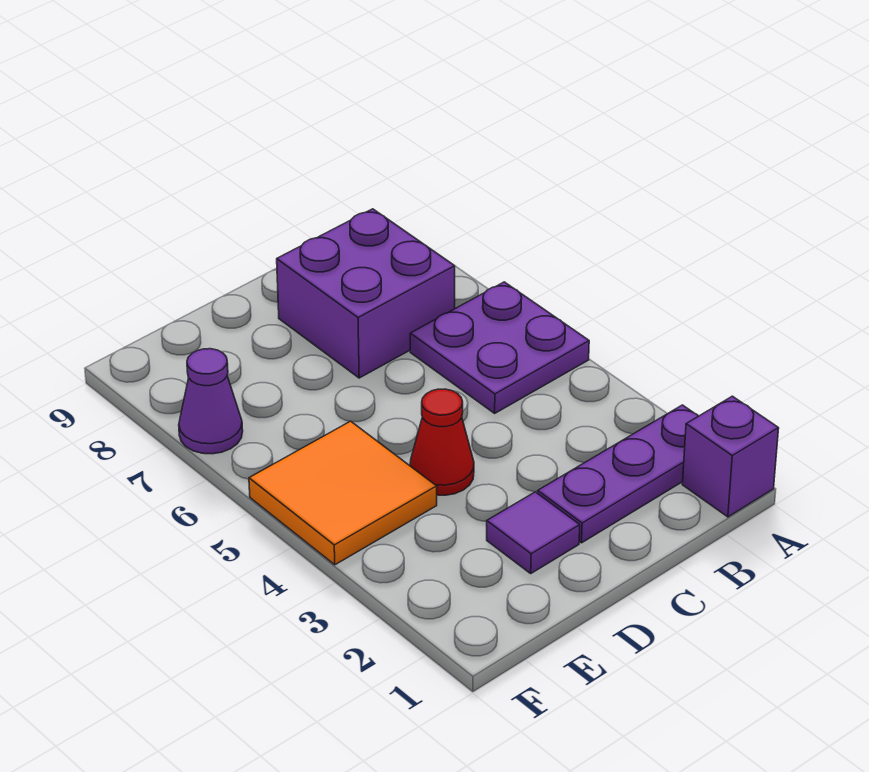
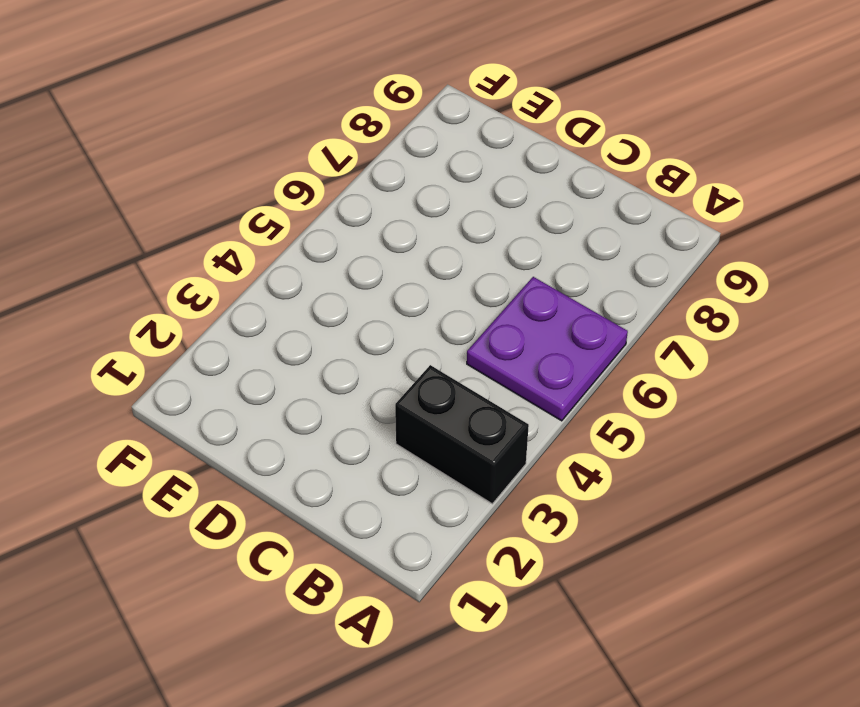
black 1x2 brick [395,365,529,504] -> none
none -> purple 1x1 brick [682,396,779,517]
none -> purple 1x3 plate [538,405,698,543]

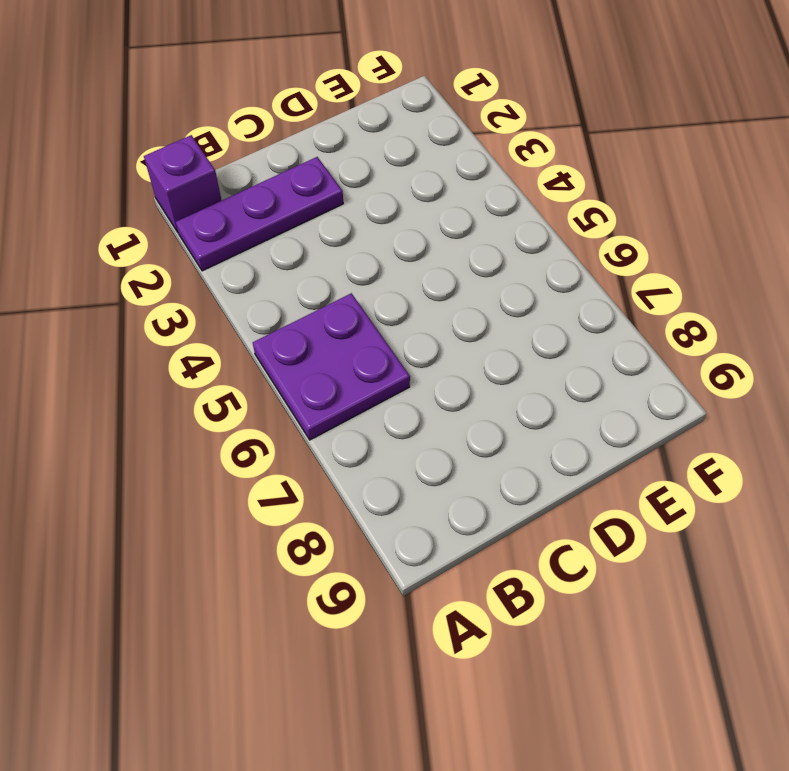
none -> purple 2x2 brick [277,209,455,378]
none -> purple 1x1 tile [487,492,580,573]

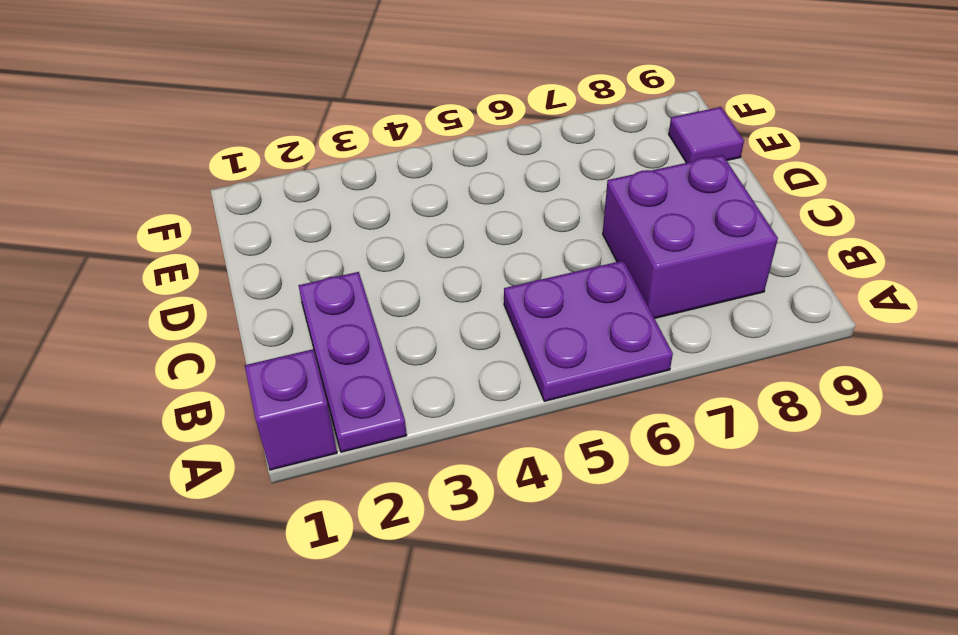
purple 1x1 tile [669,107,744,163] -> purple 1x1 tile moved to [487,492,580,573]
none -> red 1x1 cone [410,389,474,495]
none -> orange 2x2 tile [249,421,437,565]

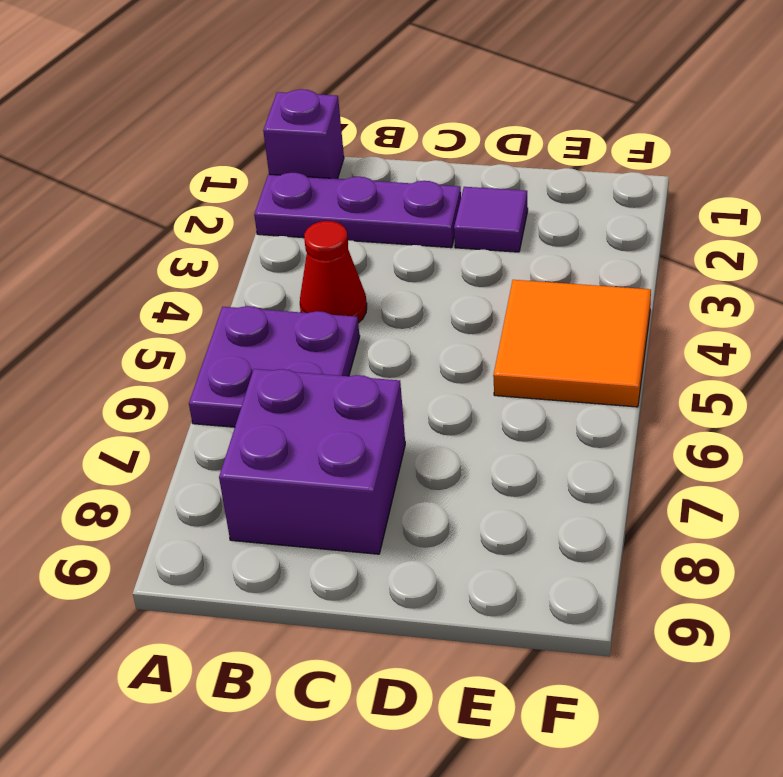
red 1x1 cone [300,221,367,323] -> red 1x1 cone moved to [410,389,474,495]
none -> purple 1x1 cone [179,349,243,454]

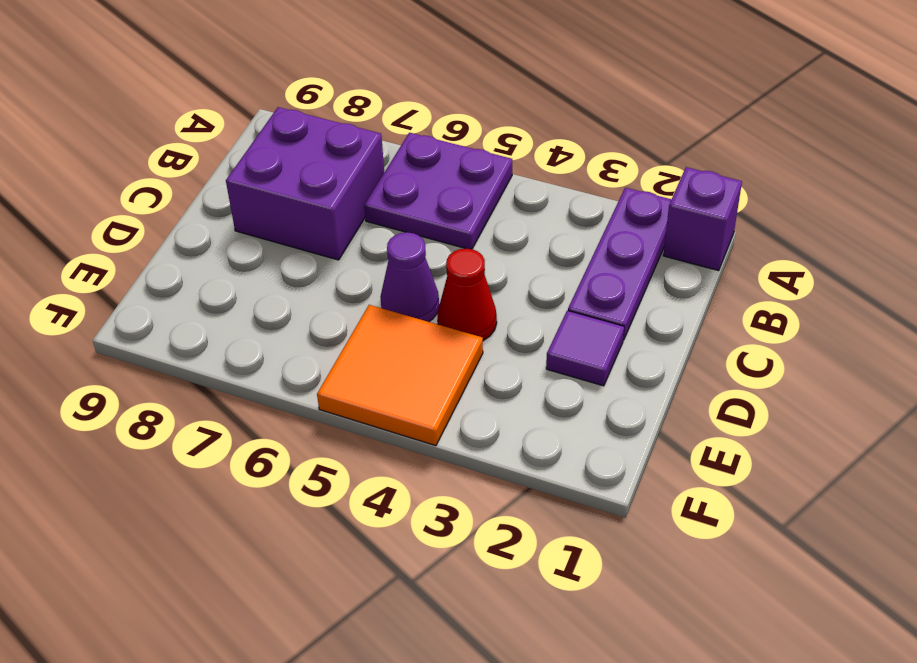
purple 1x1 cone [380,232,439,322] -> purple 1x1 cone moved to [179,349,243,454]

